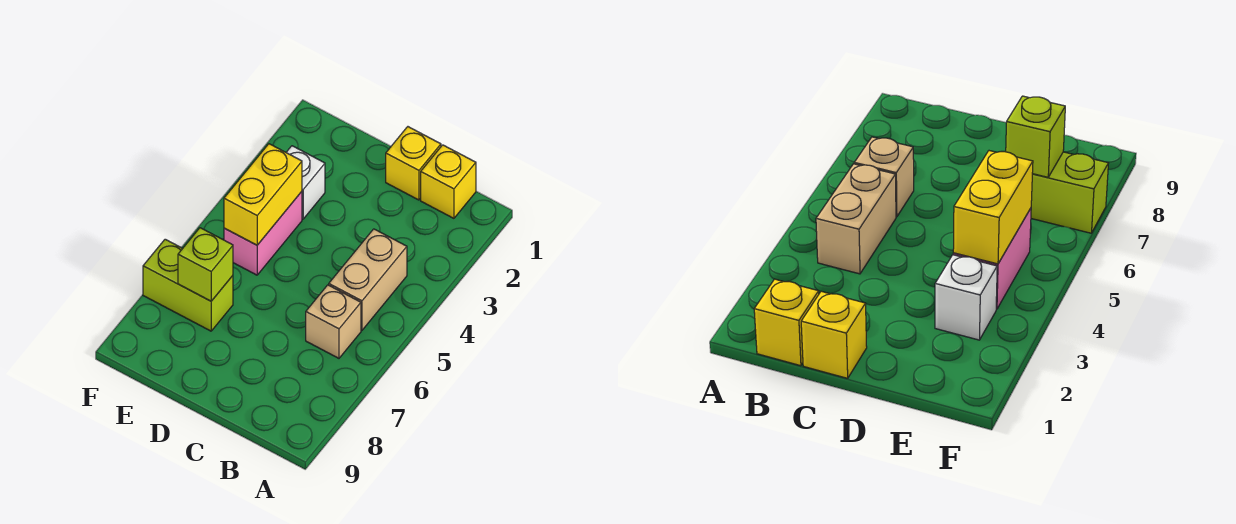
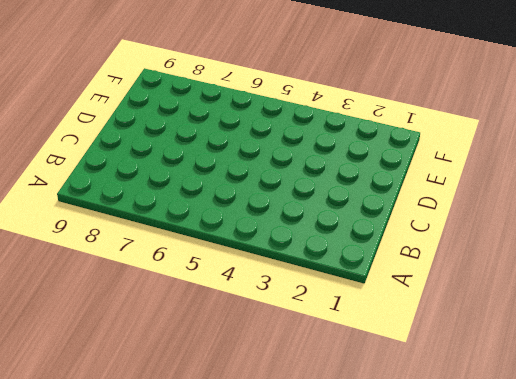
none -> yellow 1x1 brick [421,145,476,218]
none -> tan 1x2 brick [329,229,407,330]

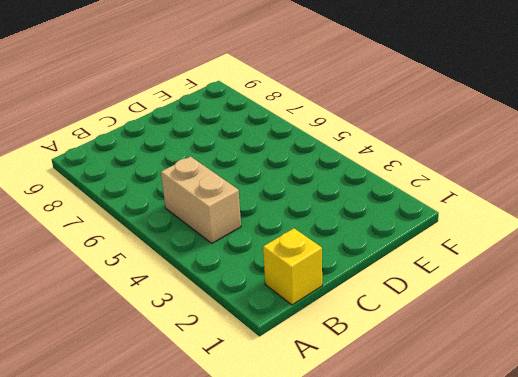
none -> tan 1x1 brick [306,285,361,358]
none -> yellow 1x1 brick [386,127,441,200]

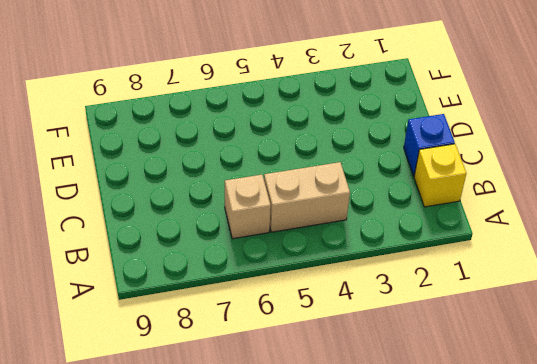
blue 1x1 brick [404,114,455,176] -> yellow 1x1 brick [386,127,441,200]
none -> white 1x1 brick [286,146,325,219]
none -> pink 1x2 brick [224,192,302,275]

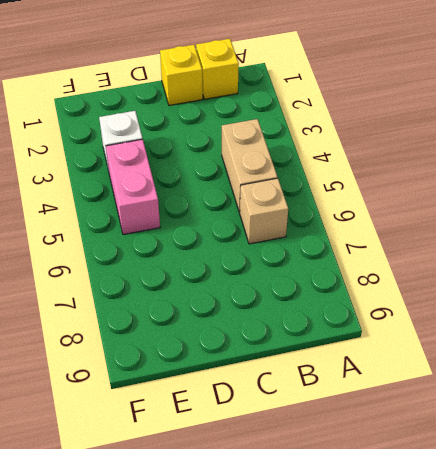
none -> lime 1x2 brick [143,239,233,331]
none -> yellow 1x2 brick [224,144,302,245]

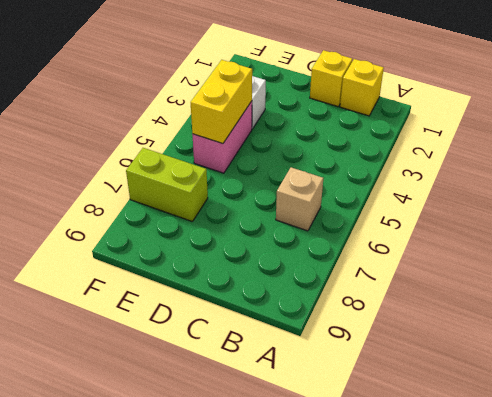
none -> tan 1x2 brick [329,229,407,330]
none -> lime 1x1 brick [178,228,233,301]

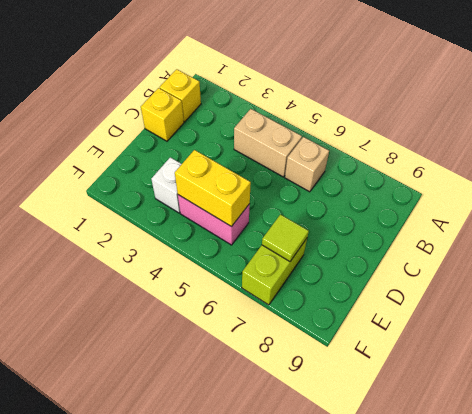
lime 1x1 tile [262,214,309,261] -> lime 1x1 brick [178,228,233,301]

